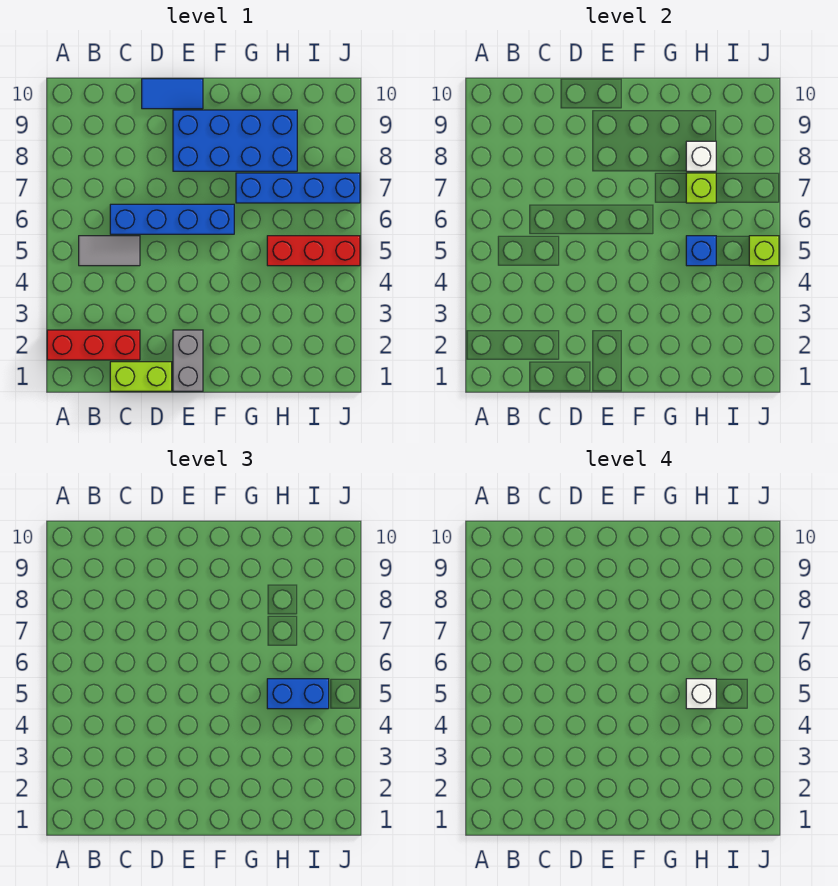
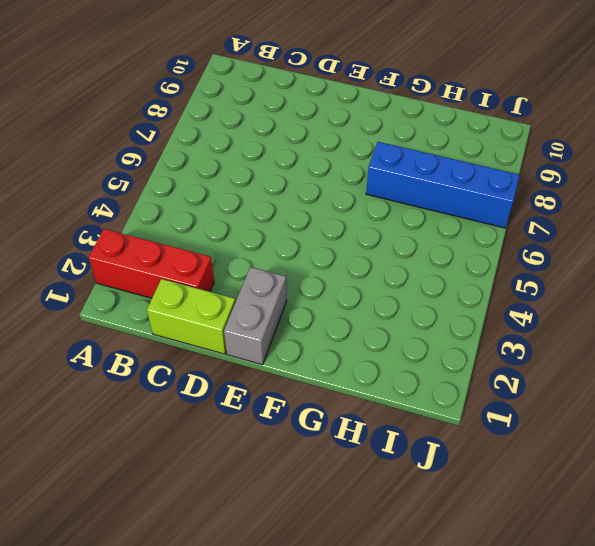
none -> grey 1x2 tile [79,236,140,266]
none -> blue 1x4 brick [110,204,234,234]
none -> blue 1x2 tile [142,79,203,109]

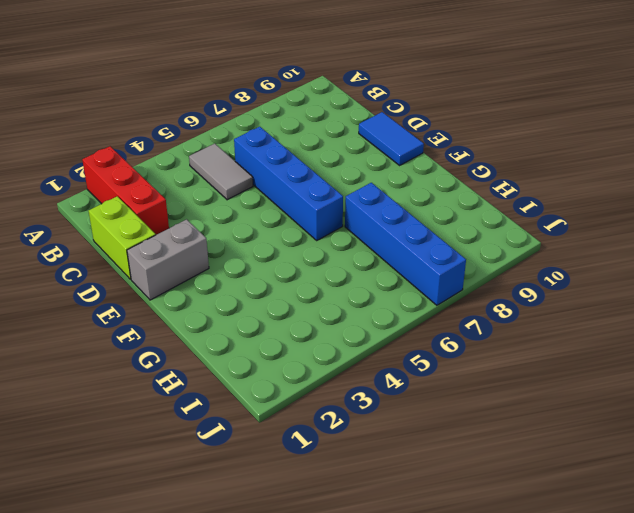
none -> blue 2x4 brick [173,110,297,171]
none -> red 1x3 brick [267,236,360,266]
none -> blue 1x1 brick [686,236,716,266]

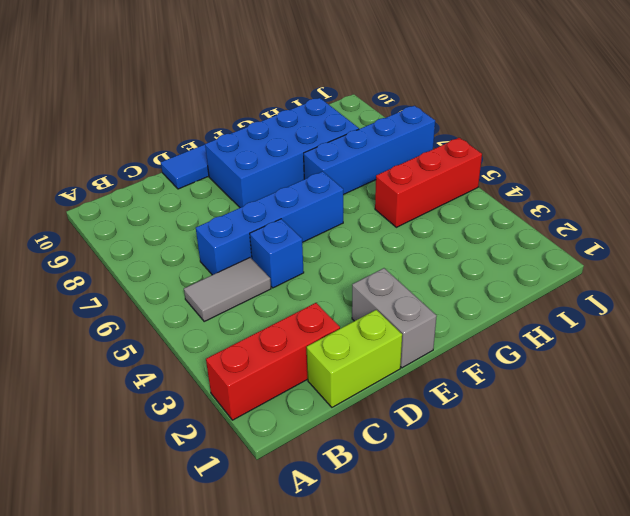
blue 1x1 brick [250,219,304,288] -> blue 1x1 brick moved to [686,236,716,266]
none -> lime 1x1 brick [686,173,716,203]
none -> white 1x1 brick [686,141,716,171]
none -> lime 1x1 brick [749,236,779,266]

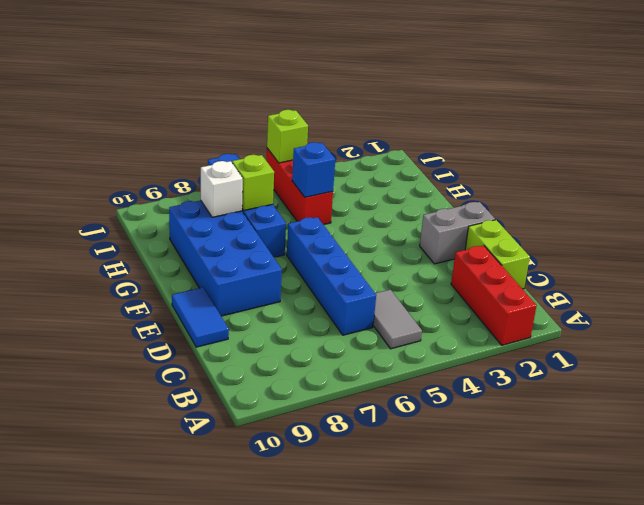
none -> blue 1x2 brick [267,679,329,709]
none -> white 1x1 brick [686,679,716,709]

